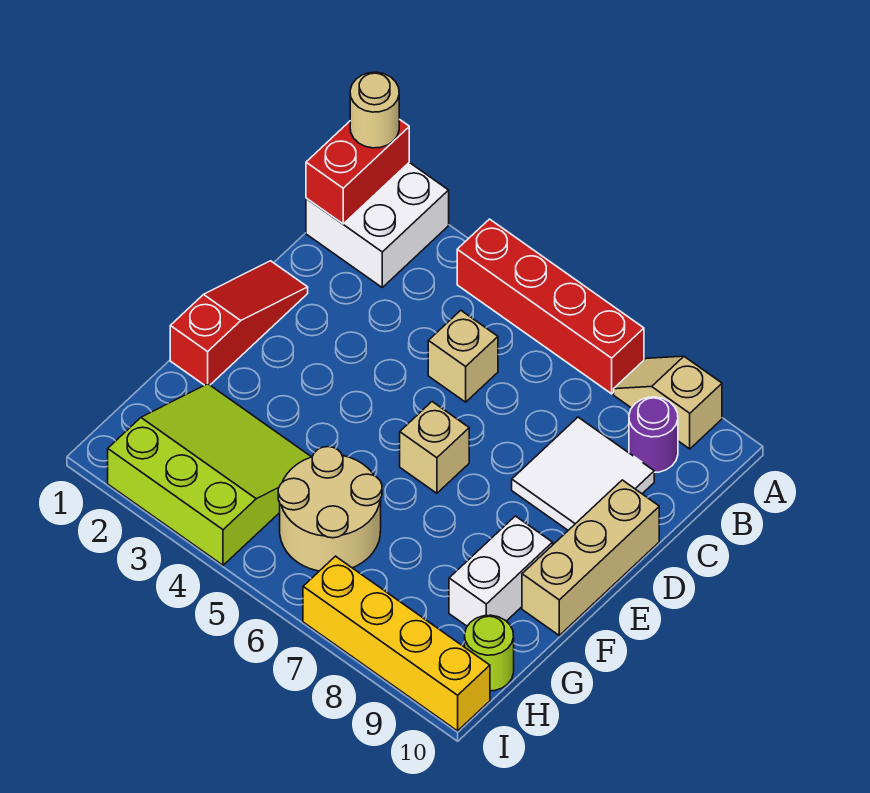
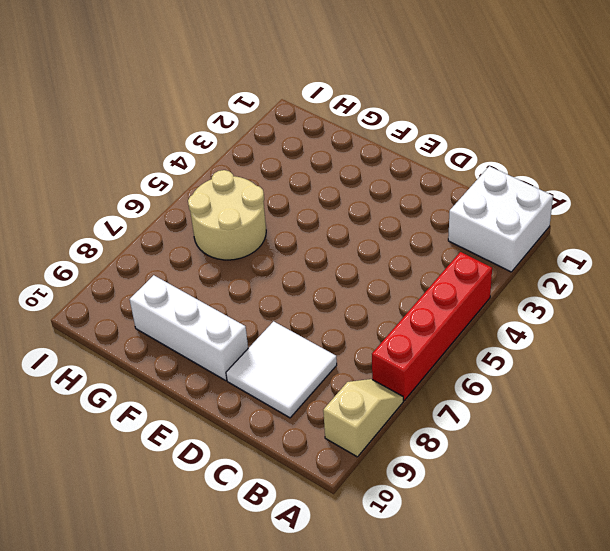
white 1x3 brick [130,275,248,380] -> white 1x2 brick [449,516,553,626]
none -> purple 1x1 round brick [629,397,678,473]
none -> tan 1x1 brick [428,310,498,402]
none -> red 1x3 slope [170,261,308,385]

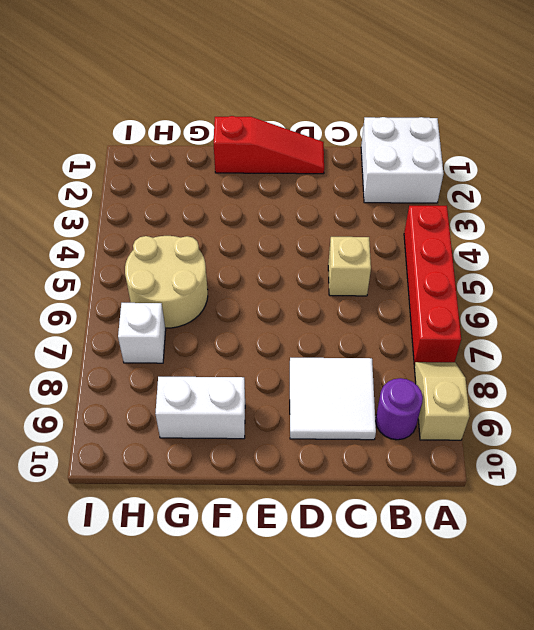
white 1x1 brick [118,303,166,363] -> none
none -> tan 1x3 brick [522,480,659,635]
none -> tan 1x1 brick [400,402,469,493]
none -> lime 3x3 slope [108,384,311,565]

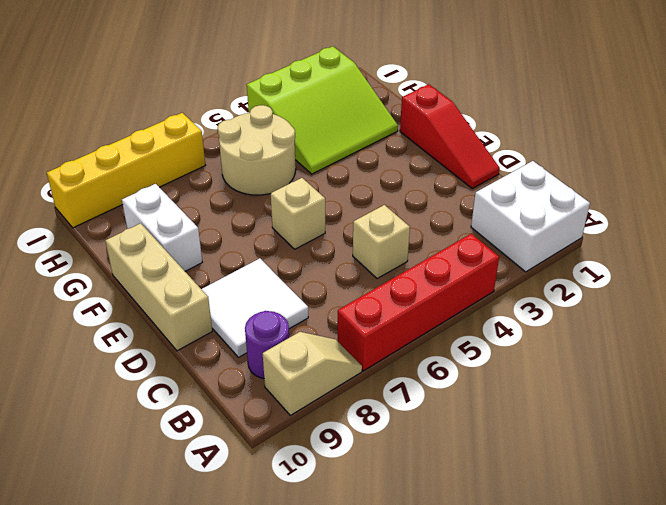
none -> lime 1x1 round brick [465,615,514,691]
none -> red 1x2 brick [306,119,409,224]
none -> tan 1x1 round brick [350,72,399,148]

